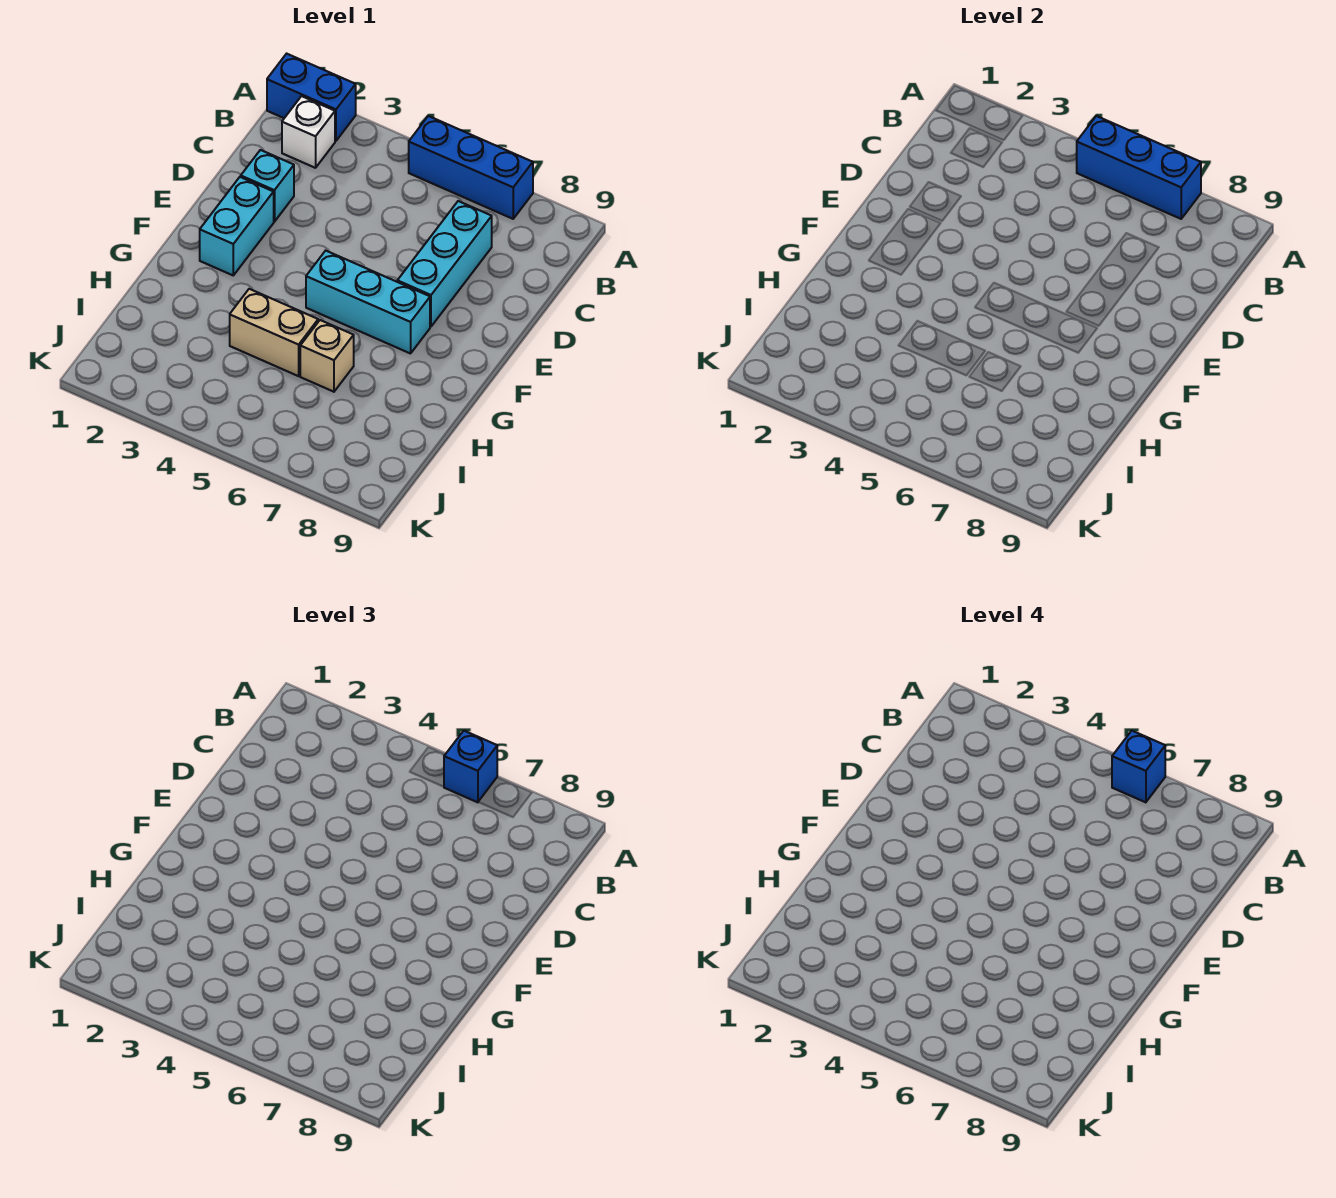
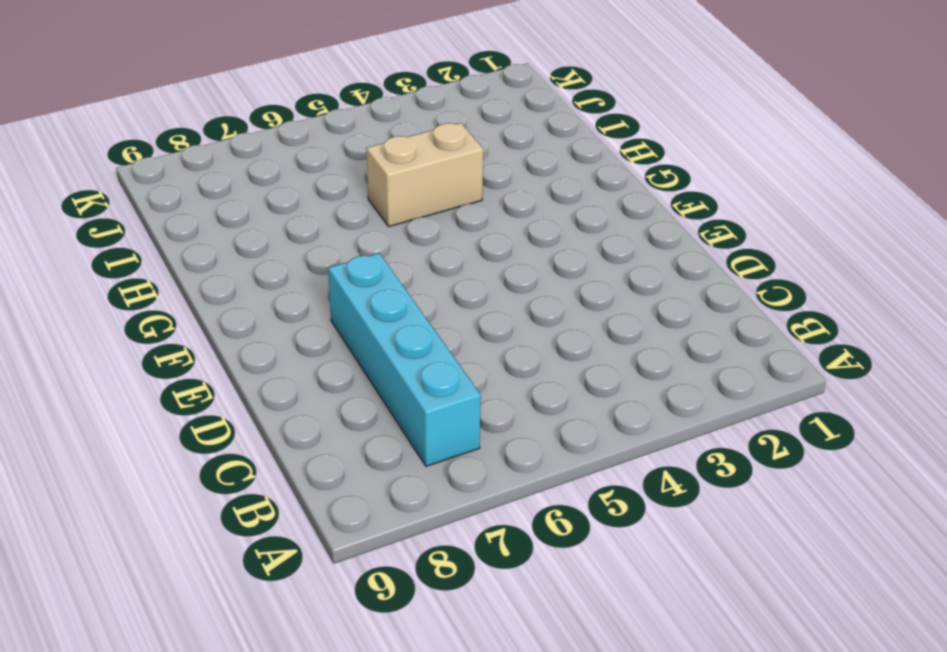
cyan 1x4 brick [328,253,481,466] -> cyan 1x3 brick [397,201,492,327]
none -> blue 1x2 brick [267,54,356,141]
none -> blue 1x3 brick [409,116,533,219]
none -> white 1x1 brick [282,96,335,168]

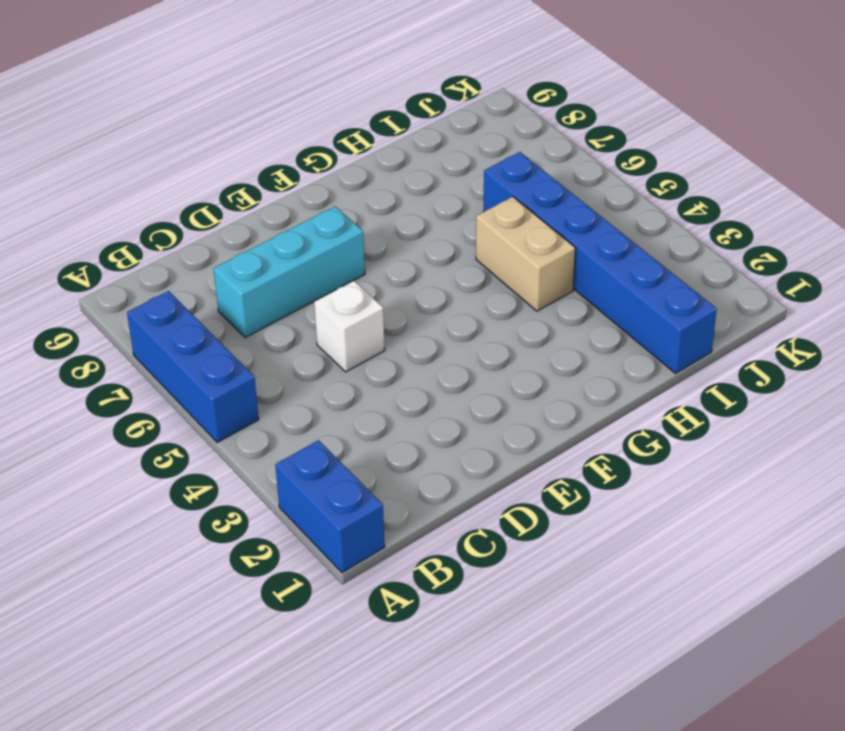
white 1x1 brick [314,281,385,372] -> white 1x1 brick moved to [282,96,335,168]
blue 1x6 brick [484,152,717,373] -> none
none -> cyan 1x1 brick [241,150,294,222]
none -> cyan 1x2 brick [200,177,274,275]
none -> cyan 1x3 brick [306,251,430,354]

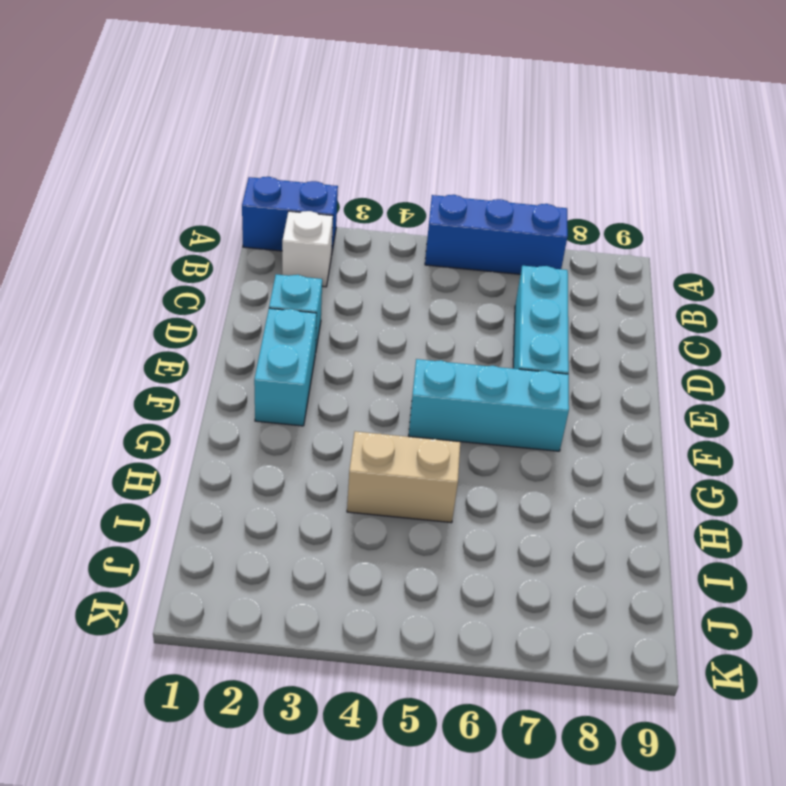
none -> tan 1x1 brick [300,320,354,392]
none -> blue 1x3 brick [1077,116,1201,219]
none -> blue 1x1 brick [444,731,497,802]

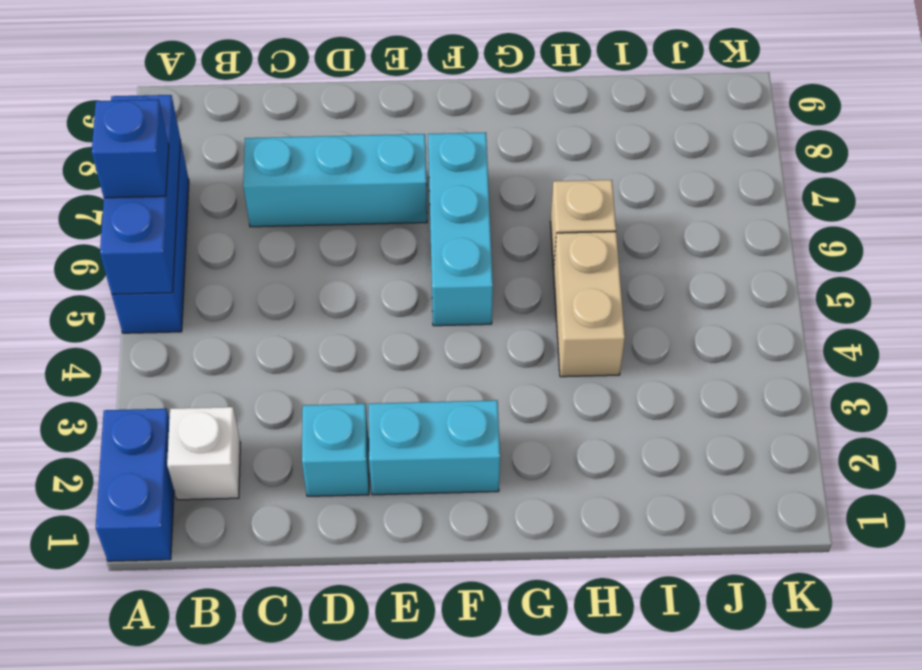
none -> blue 1x1 brick [1112,731,1165,802]

